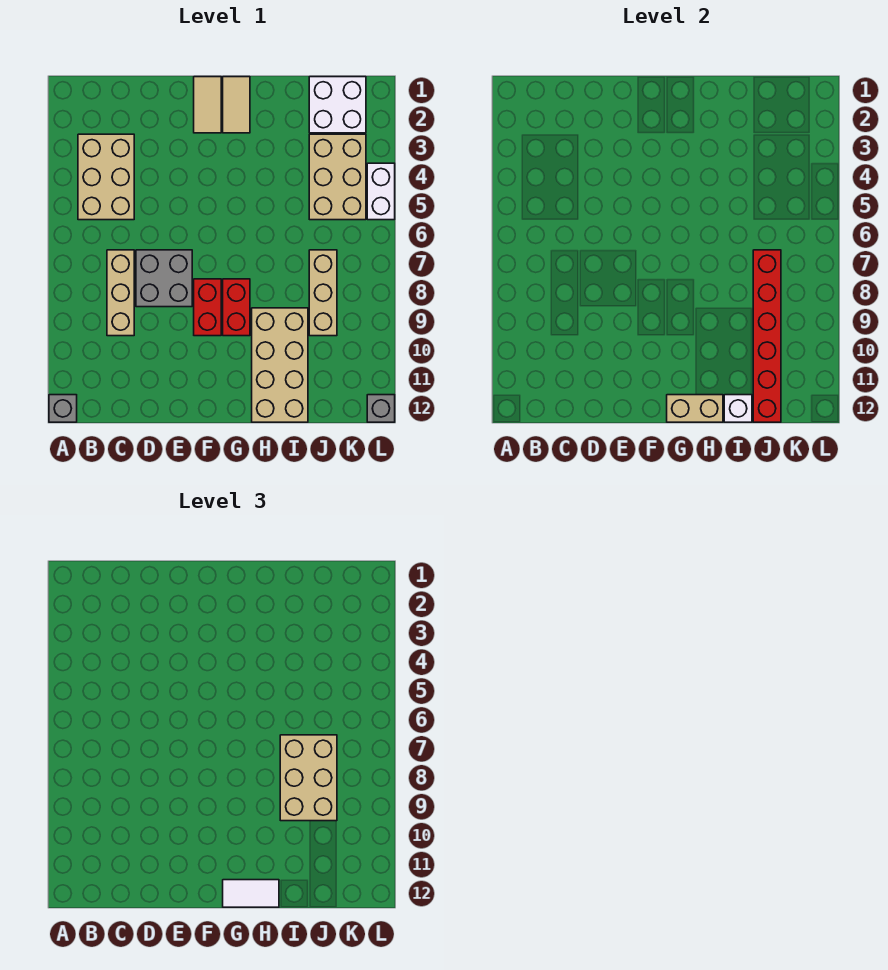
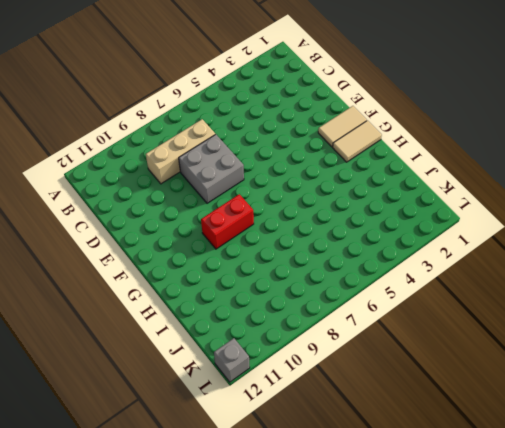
none -> grey 1x1 brick [49,395,77,422]
none -> tan 2x3 brick [78,134,134,220]
none -> red 1x2 brick [194,279,221,336]

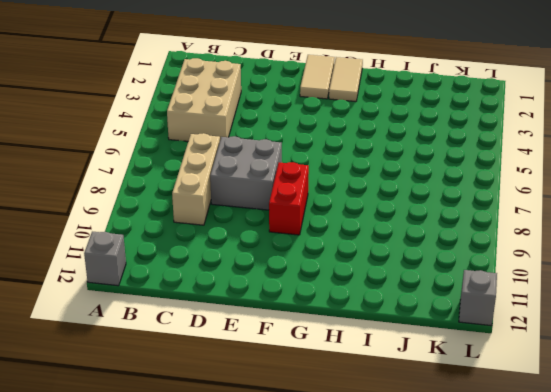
none -> red 1x2 brick [223,279,250,336]
none -> tan 2x4 brick [252,308,308,422]
none -> white 2x2 brick [309,77,366,133]

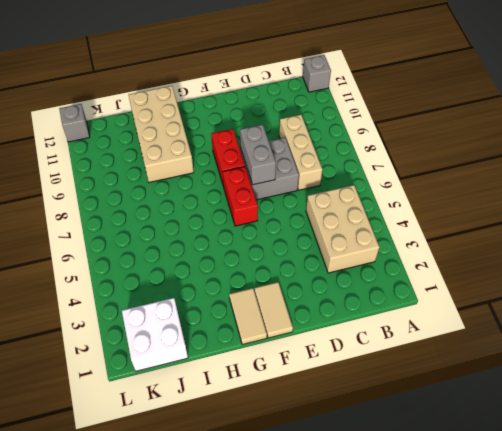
grey 1x2 brick [240,124,276,185] -> none
red 1x2 brick [223,167,258,226] -> red 1x2 brick moved to [223,279,250,336]
none -> tan 2x3 brick [309,134,366,220]
none -> tan 1x3 brick [309,250,337,336]
none -> white 1x2 brick [367,163,395,220]

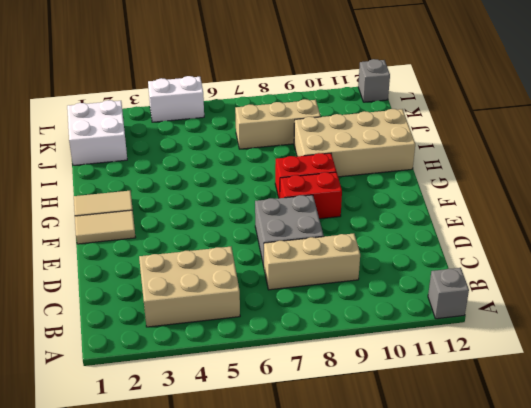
none -> tan 2x3 brick [309,134,366,220]
none -> tan 1x2 brick [667,395,723,422]
none -> white 1x1 brick [724,395,752,422]

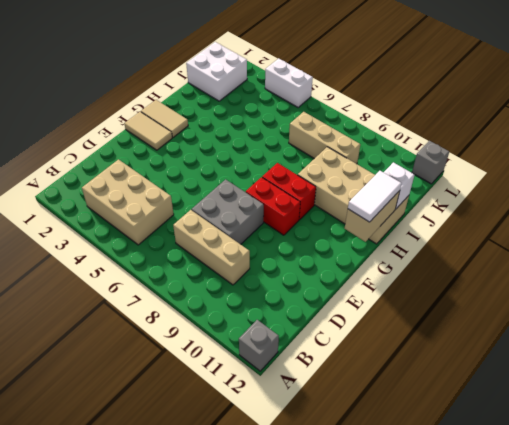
none -> tan 2x3 brick [309,134,366,220]
none -> red 1x6 brick [753,250,781,422]
none -> tan 2x3 brick [280,735,337,821]

